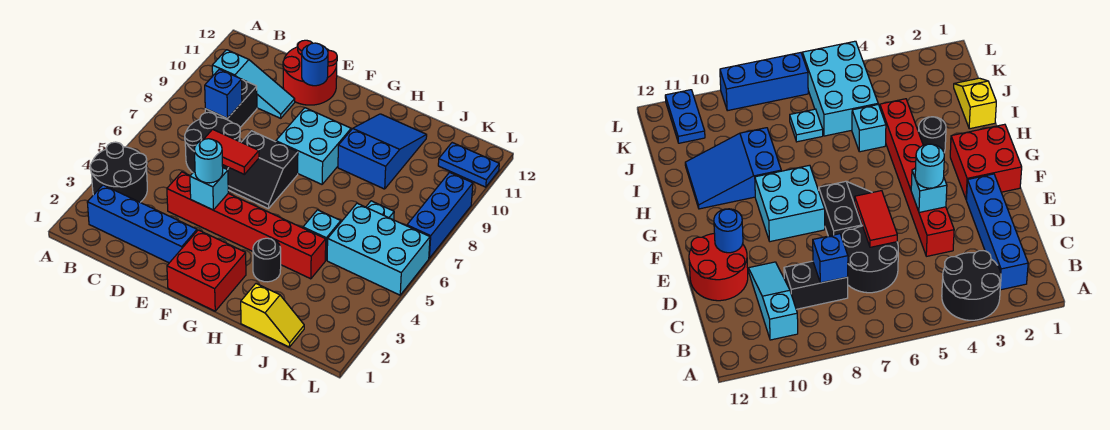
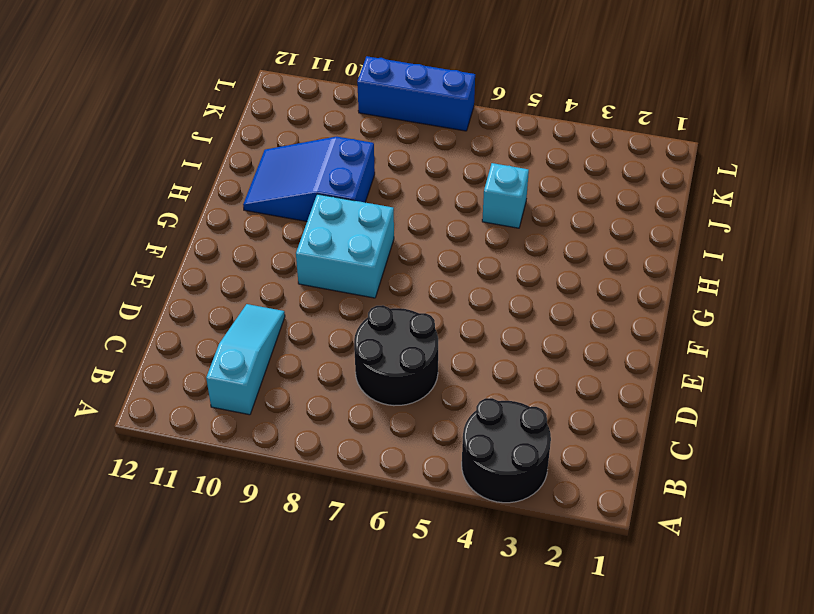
none -> blue 1x4 brick [87,185,197,263]
none -> black 1x2 brick [205,80,257,127]
none -> red 1x6 brick [167,172,326,279]

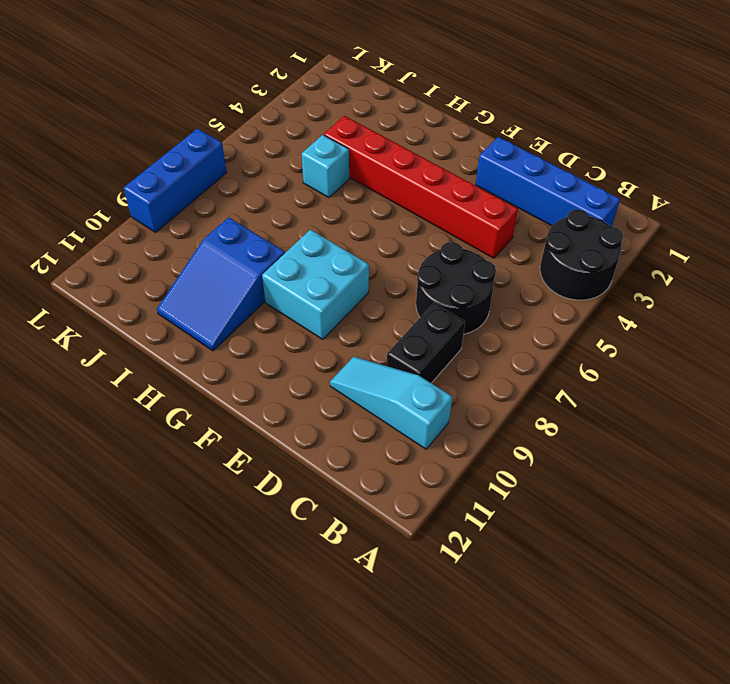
none -> red 2x2 round brick [283,40,337,105]
none -> black 2x2 slope [228,131,298,209]
none -> red 2x2 brick [167,230,246,311]

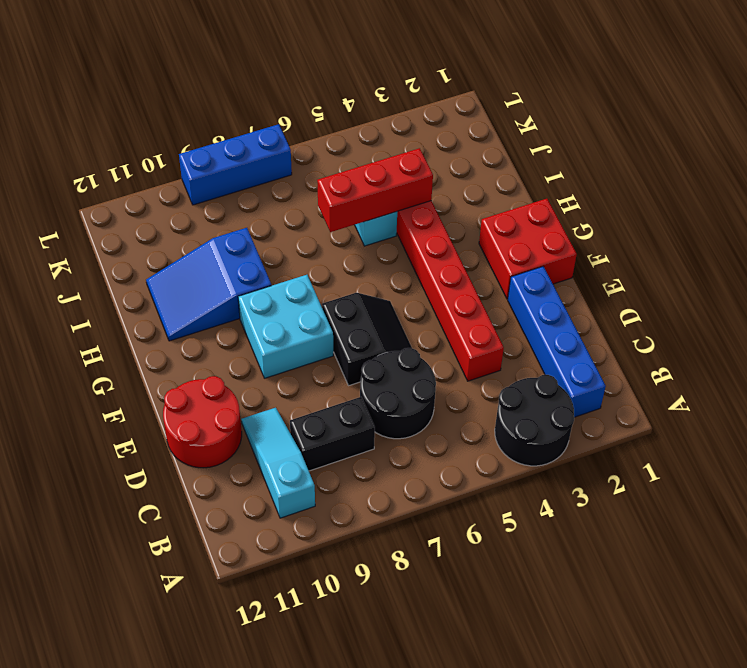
red 1x3 brick [317,148,433,232] -> none
none -> black 1x1 round brick [253,238,281,282]
none -> yellow 1x2 slope [241,284,304,347]
none -> cyan 2x3 brick [327,203,430,295]

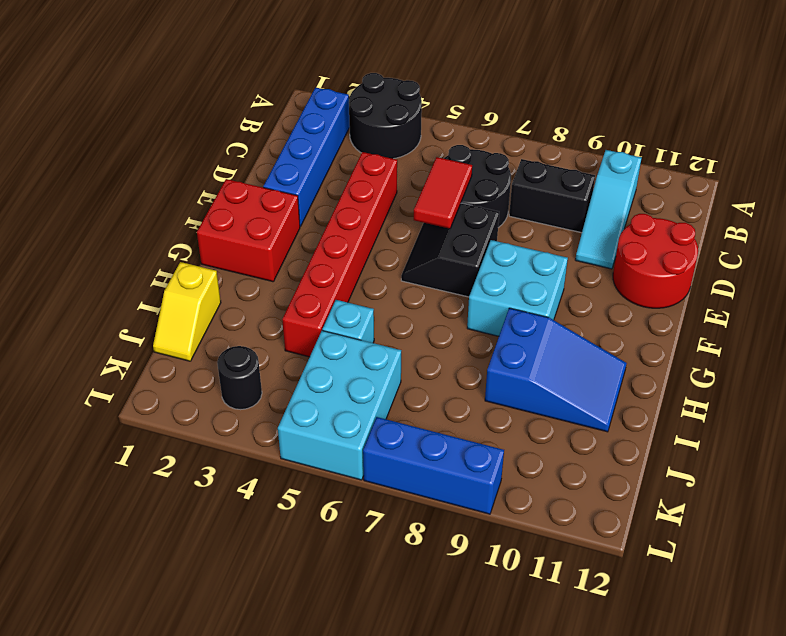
black 1x1 round brick [217,346,262,410] -> black 1x1 round brick moved to [253,238,281,282]
none -> cyan 1x1 plate [366,201,394,219]
none -> blue 1x2 plate [438,143,499,187]
none -> blue 1x1 brick [205,69,242,118]

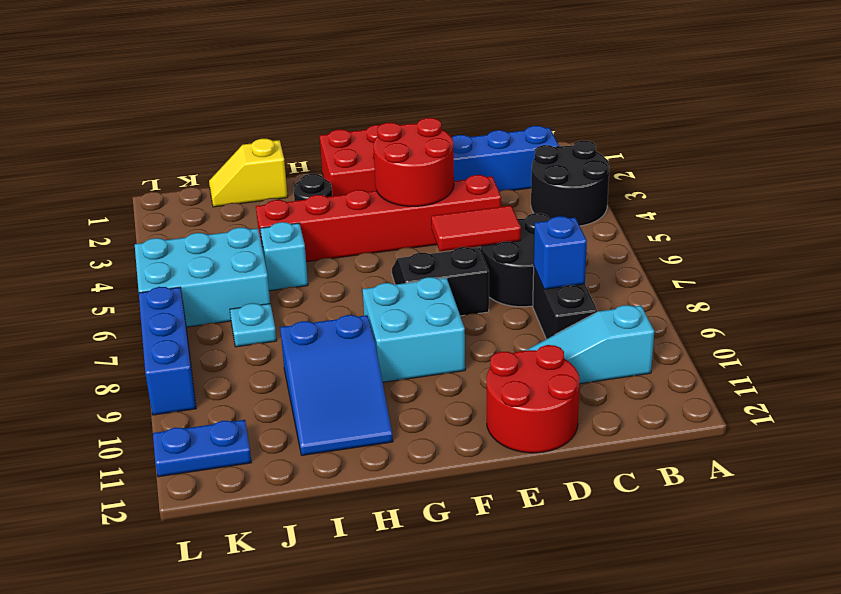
red 2x2 round brick [374,118,454,206] -> cyan 1x1 brick [190,168,228,210]
none -> blue 1x1 round brick [302,43,328,86]
none -> cyan 1x1 round brick [194,139,223,183]

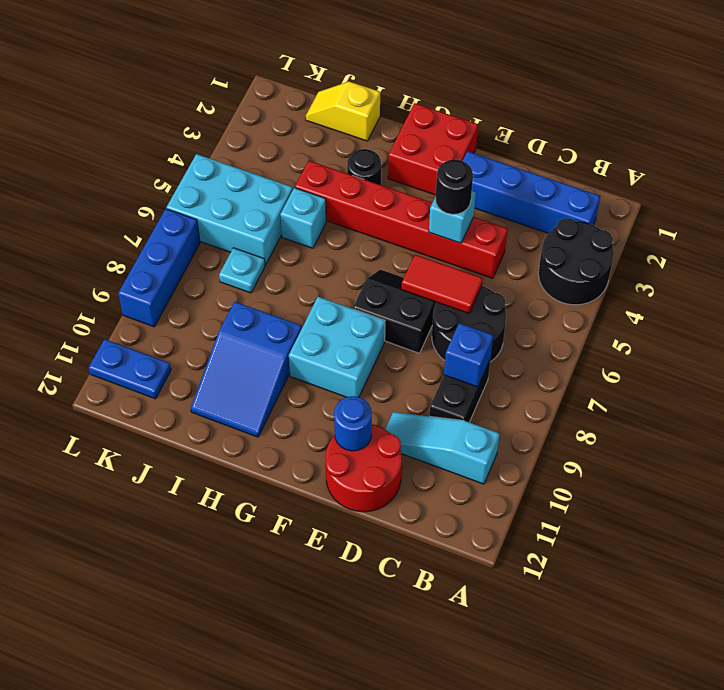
black 1x1 round brick [435,160,473,214] -> cyan 1x1 round brick [194,139,223,183]

